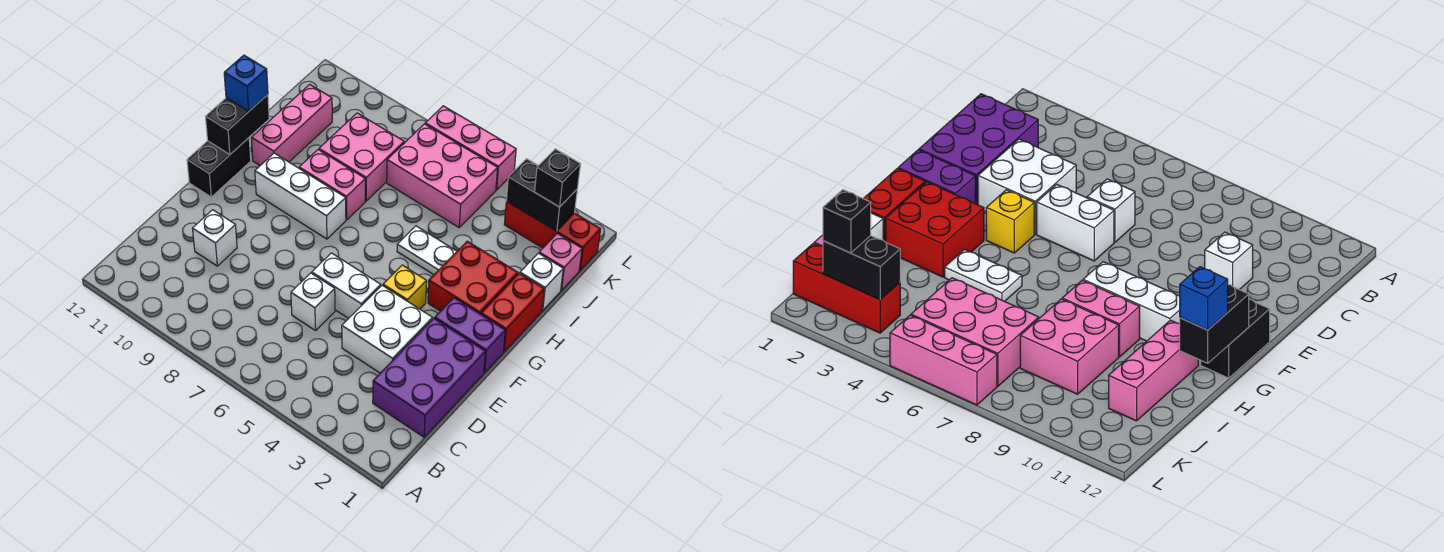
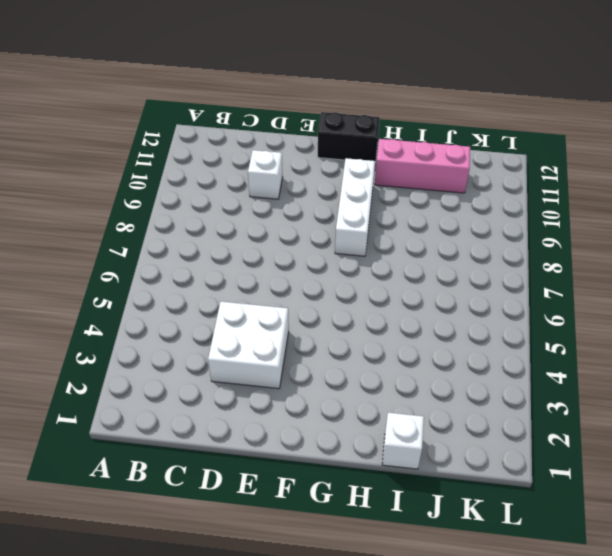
none -> purple 2x3 brick [373,318,485,437]
none -> white 1x1 brick [291,273,335,331]
none -> white 1x2 brick [312,253,381,319]

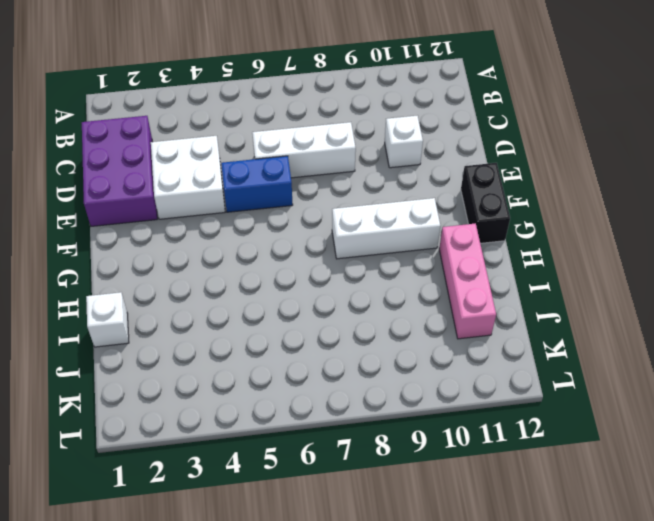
white 1x3 brick [252,122,356,178] -> white 1x1 brick [291,273,335,331]
blue 1x2 brick [221,156,293,212] -> white 1x2 brick [312,253,381,319]
none -> purple 1x2 brick [435,298,505,372]
none -> yellow 1x1 brick [383,265,427,309]
none -> red 1x2 brick [481,273,544,351]

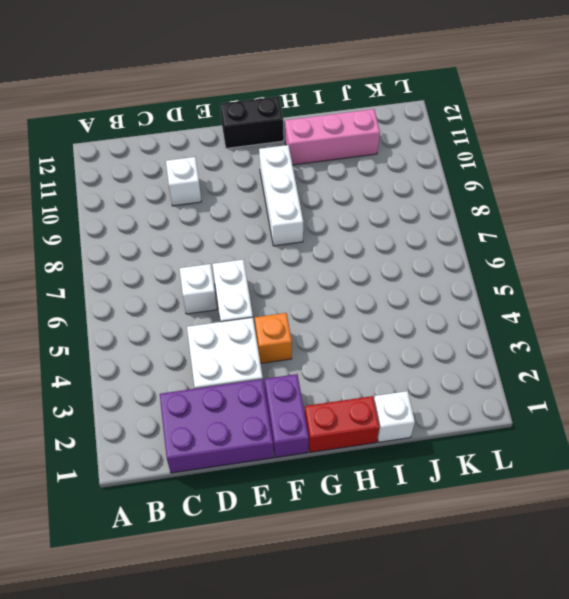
orange 1x1 brick [255,313,292,363] -> yellow 1x1 brick [383,265,427,309]
none -> red 2x2 brick [428,241,518,314]
none -> white 1x2 plate [397,226,457,275]
none -> pink 1x2 brick [299,150,365,220]

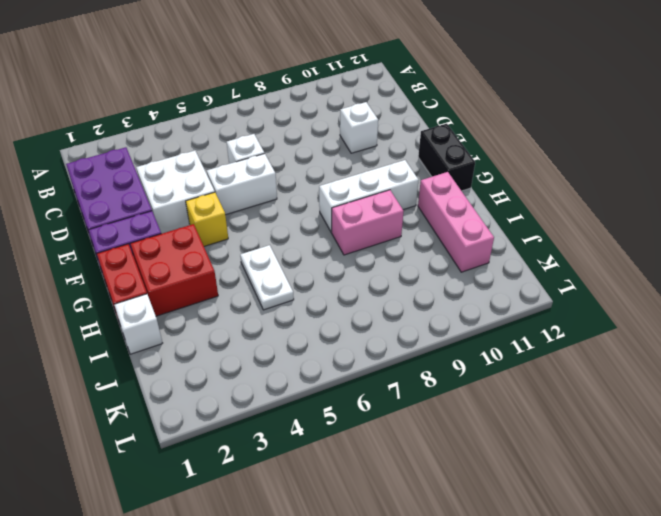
white 1x2 plate [240,245,294,310] -> white 1x2 plate turned to [397,226,457,275]
none -> pink 2x2 brick [319,113,404,201]
none -> pink 1x1 brick [539,234,582,290]
none -> pink 2x3 brick [387,124,498,227]

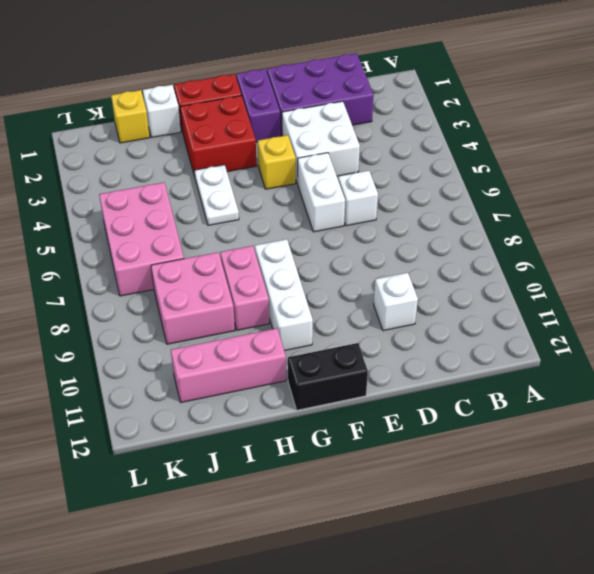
yellow 1x1 brick [111,90,150,143] -> pink 1x1 brick [539,234,582,290]
none -> red 1x3 brick [504,202,601,270]
none -> pink 1x3 brick [425,106,516,190]
none -> black 1x2 brick [205,95,269,155]

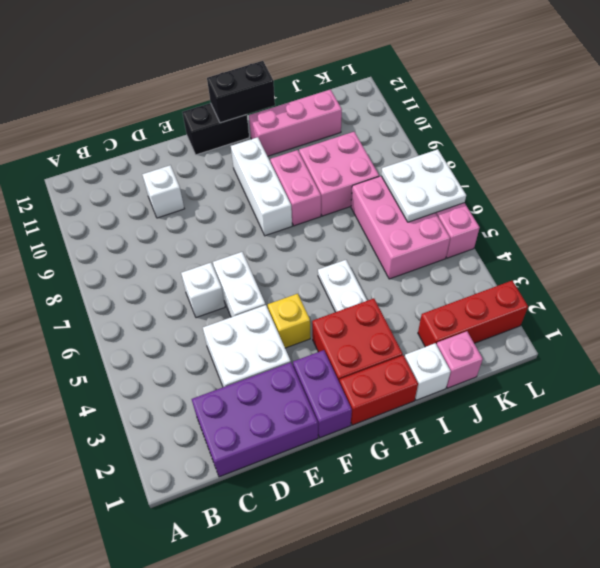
red 1x3 brick [418,281,528,347] -> red 1x3 brick turned to [504,202,601,270]
white 2x2 plate [381,149,466,222] -> none
none -> black 1x2 brick [506,159,577,231]
none -> blue 1x1 brick [224,55,268,111]
none -> black 1x1 brick [535,149,581,207]

